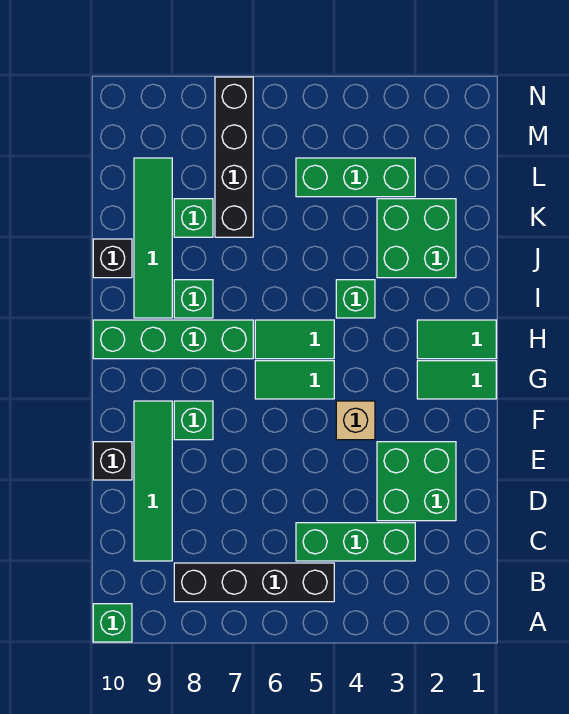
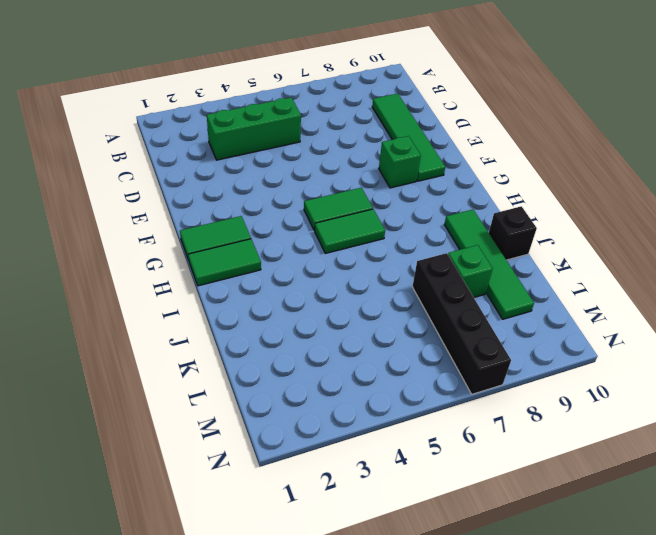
none -> green 1x1 brick [93,604,132,642]
none -> black 1x4 brick [174,563,334,602]
none -> green 2x2 brick [377,442,456,521]

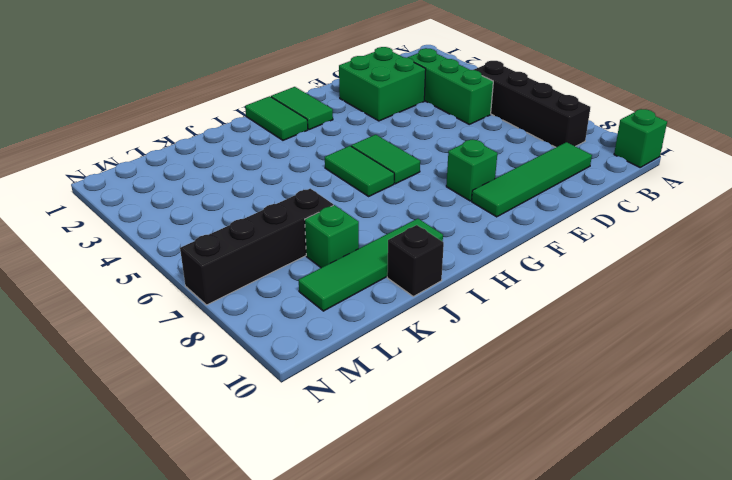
none -> black 1x1 brick [93,442,132,480]
none -> tan 1x1 brick [336,401,375,440]
none -> green 1x4 brick [93,320,253,359]

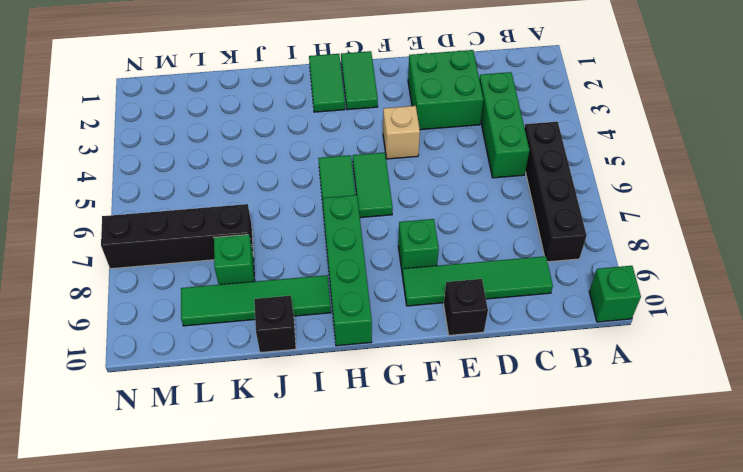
none -> green 1x1 brick [336,280,375,318]
none -> green 1x1 brick [174,280,213,318]
none -> green 2x2 brick [377,199,456,278]

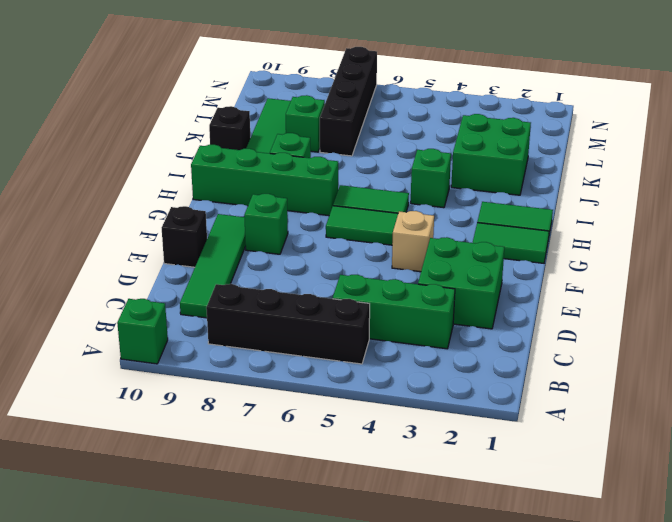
none -> green 1x3 brick [296,158,415,197]

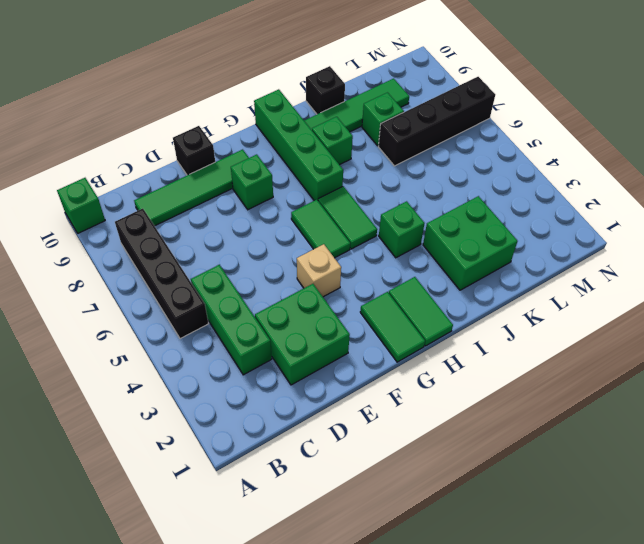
none -> green 1x3 brick [296,158,415,197]

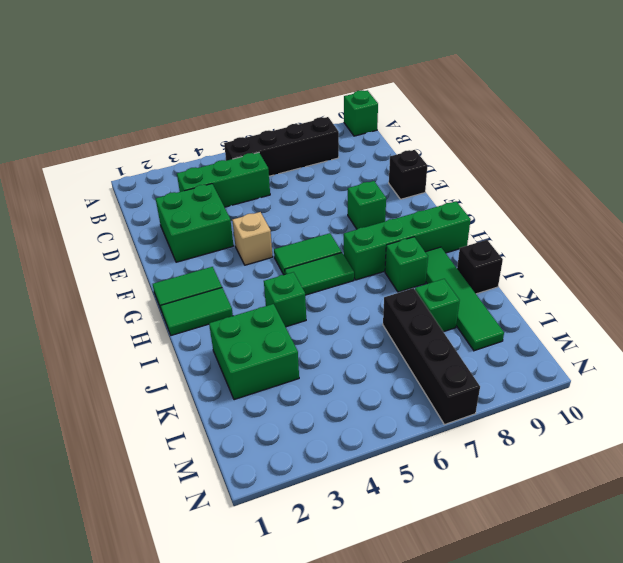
none -> green 1x4 tile [134,401,172,561]
none -> green 1x3 brick [296,158,415,197]

